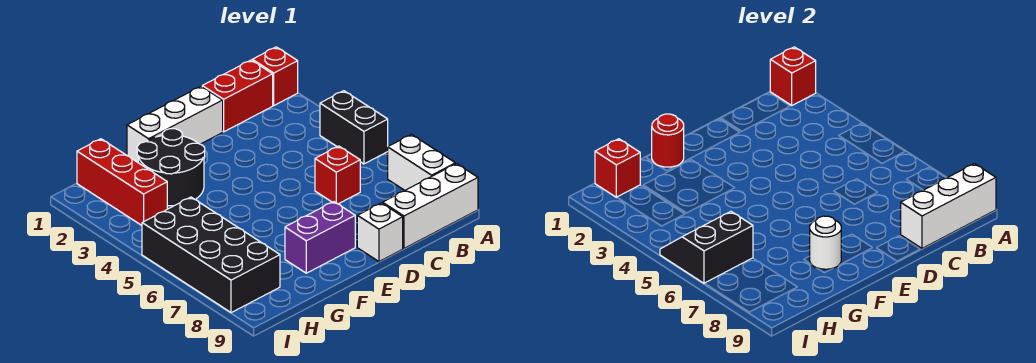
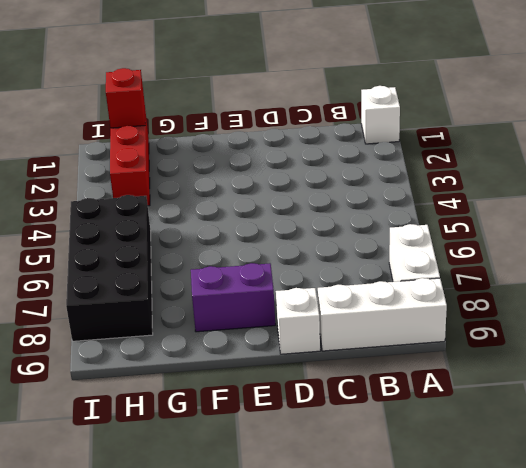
white 1x1 brick [361,86,400,144] -> red 1x1 brick [252,47,298,105]
none -> black 1x2 brick [320,91,388,164]
none -> red 1x2 brick [202,60,273,132]
none -> red 1x1 brick [315,146,360,204]

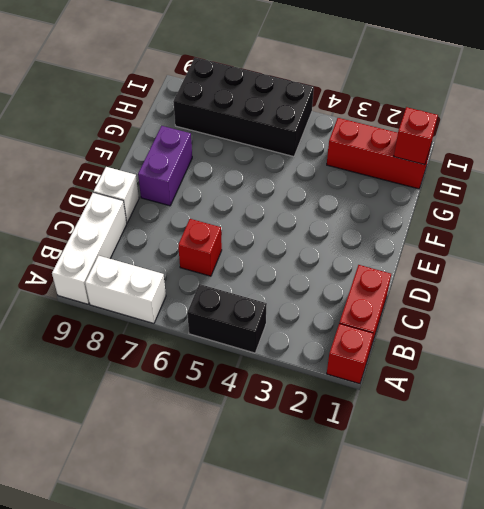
none -> white 1x3 brick [127,86,223,162]
none -> black 2x2 round brick [137,129,205,206]
none -> red 1x1 brick [770,47,816,105]

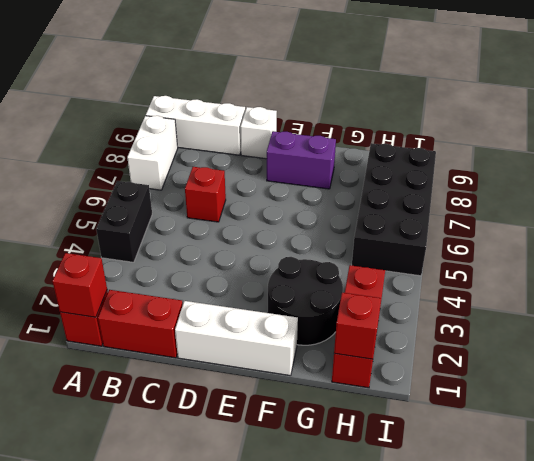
none -> white 1x3 brick [901,164,996,248]
none -> red 1x1 round brick [652,114,684,167]
none -> white 1x1 round brick [810,216,841,269]

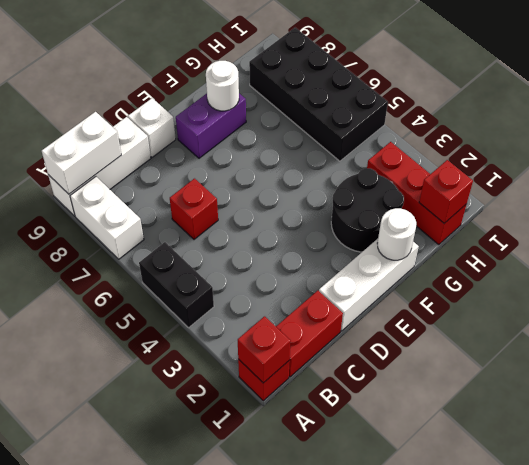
white 1x2 brick [42,112,121,194] -> white 1x3 brick [901,164,996,248]
white 1x1 round brick [377,208,416,260] -> red 1x1 round brick [652,114,684,167]
none -> black 2x2 slope [660,211,753,283]

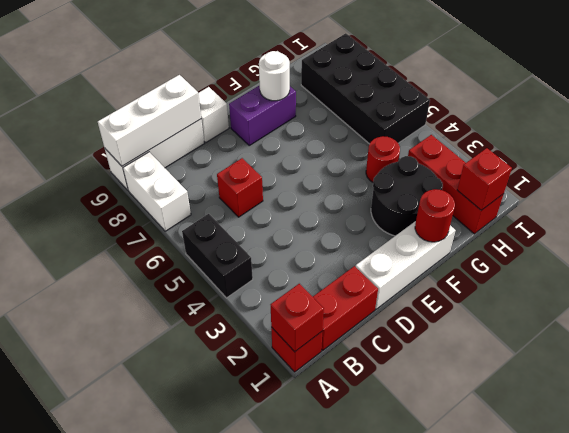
red 1x1 round brick [366,136,400,182] -> none
none -> black 2x2 slope [660,211,753,283]

